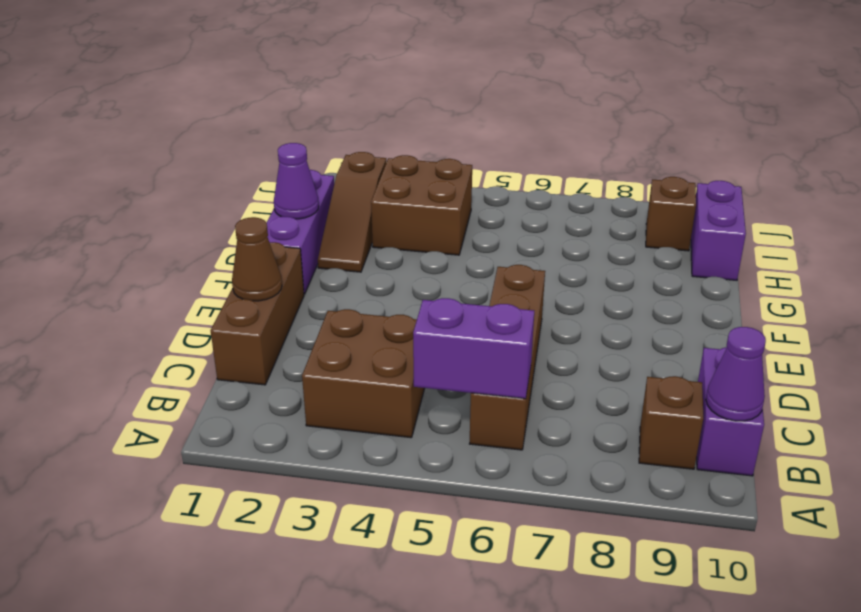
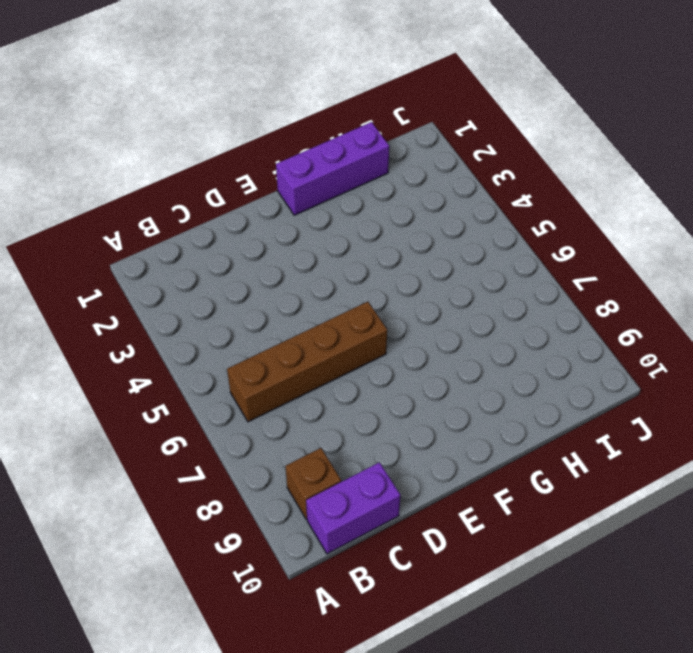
none -> brown 2x2 brick [302,309,425,438]
none -> brown 1x3 brick [211,242,304,385]
none -> brown 1x3 slope [318,152,386,272]

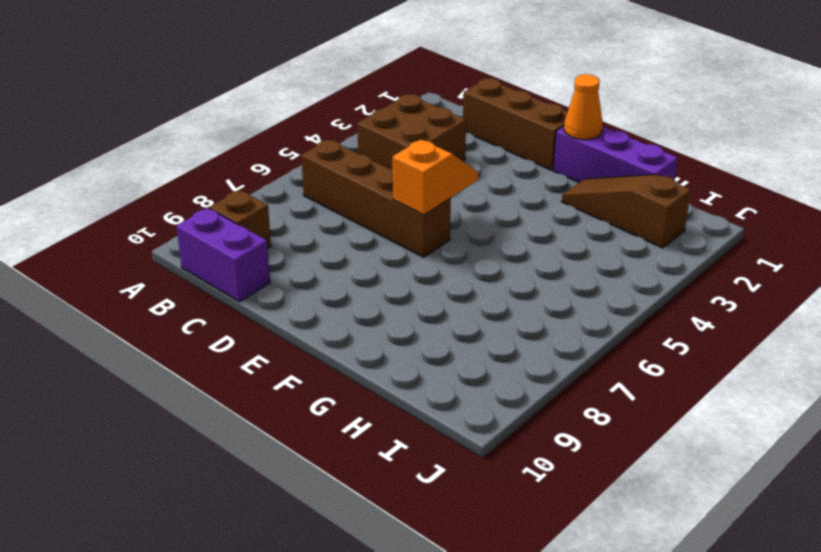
orange 1x2 slope [393,140,478,215] -> none
orange 1x1 cone [564,74,603,140] -> none
none -> brown 2x2 brick [371,155,472,255]
none -> purple 1x2 brick [691,181,746,280]
none -> brown 1x1 brick [646,177,696,251]

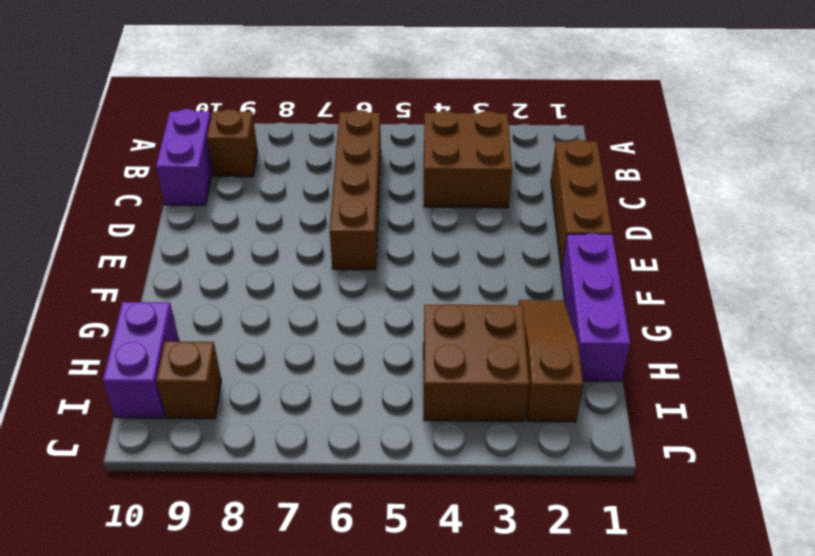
none -> purple 1x2 brick [413,298,534,399]
none -> purple 1x1 cone [706,327,766,421]
none -> brown 1x1 cone [232,217,282,301]

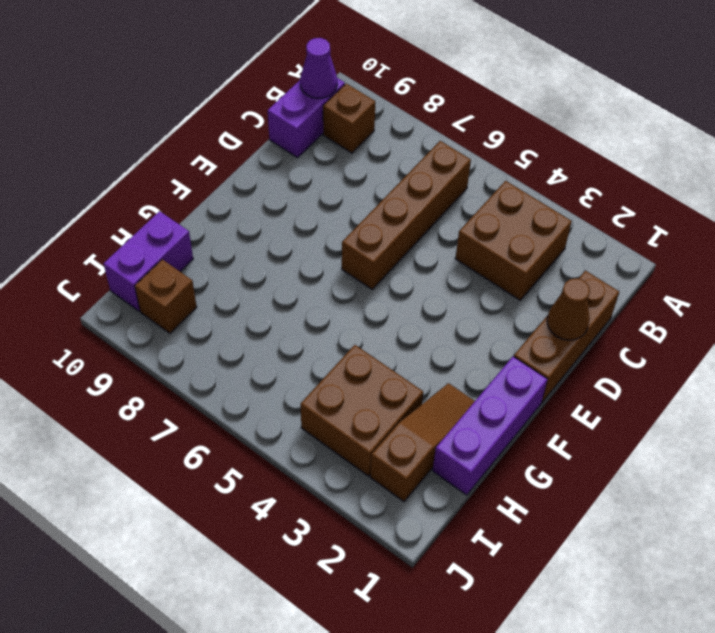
none -> purple 1x2 brick [413,298,534,399]
none -> purple 1x1 cone [274,143,319,219]

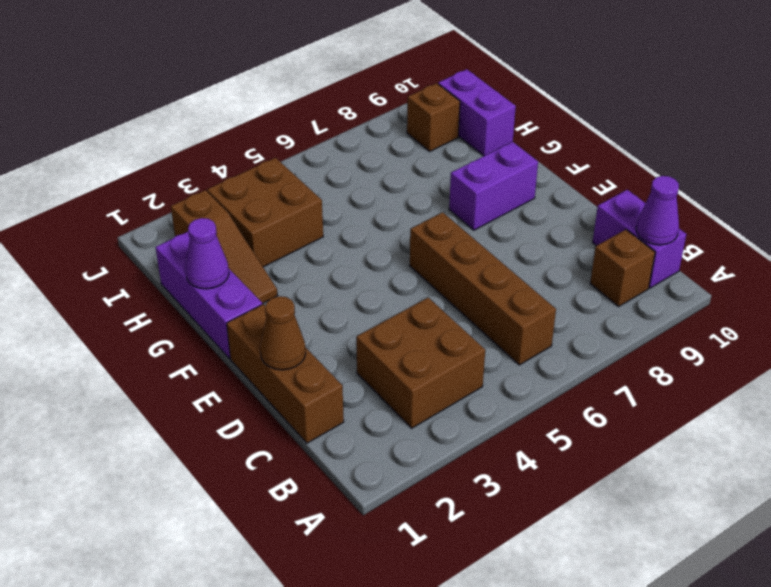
purple 1x2 brick [449,142,538,230] -> purple 1x2 brick moved to [413,298,534,399]

